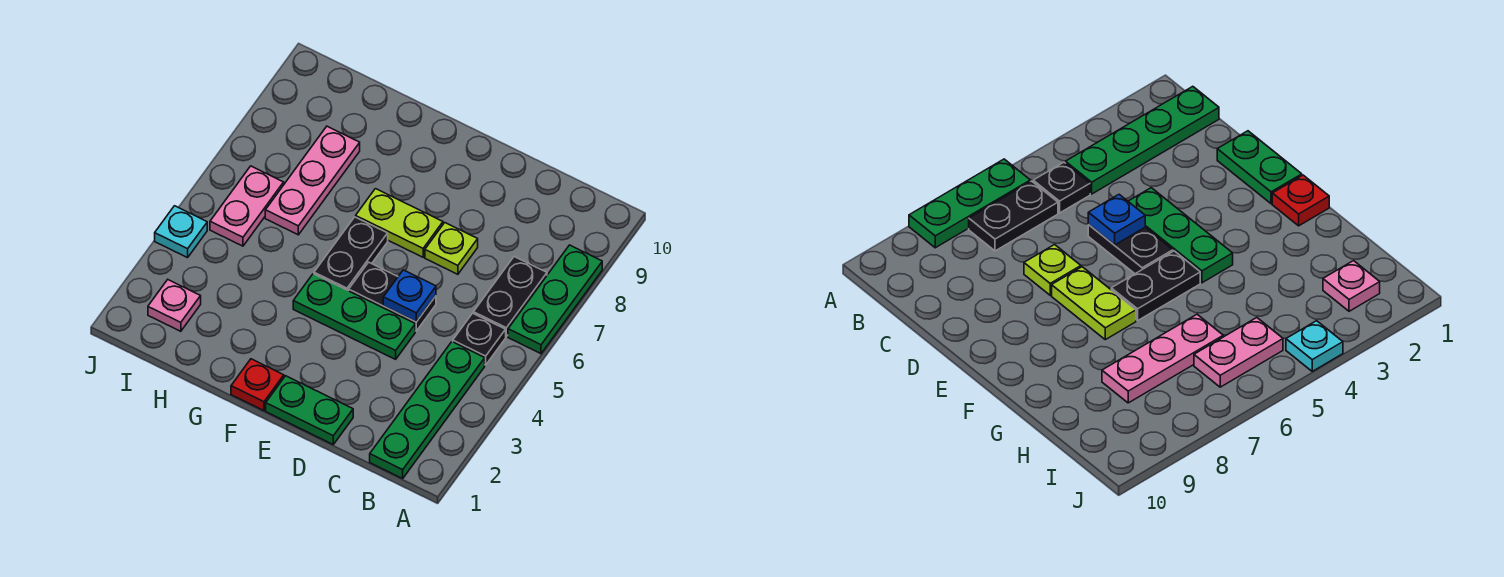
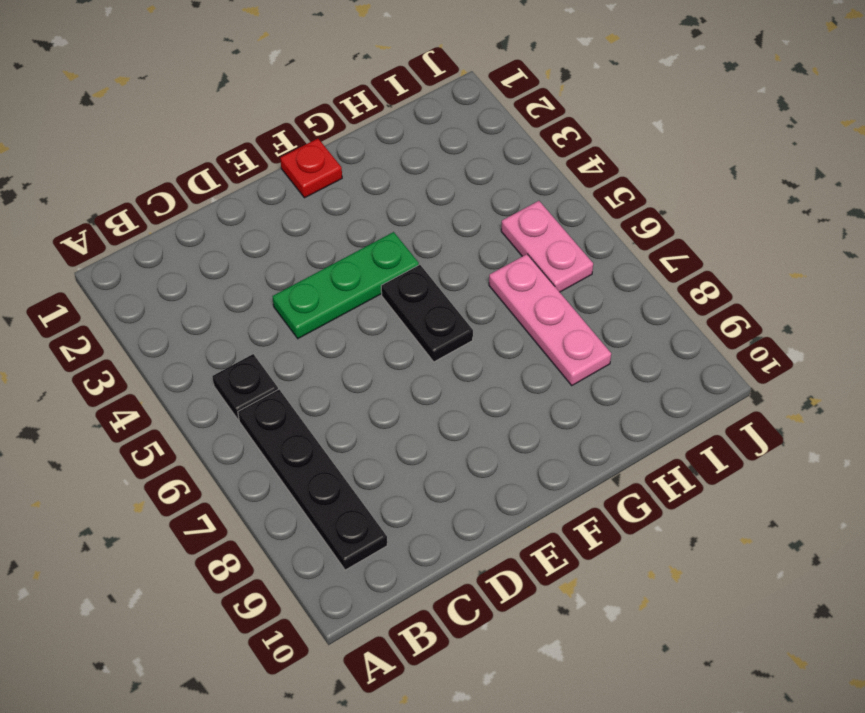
black 1x4 plate [238,389,387,570] -> black 1x2 plate [473,257,547,337]
none -> green 1x3 plate [508,245,602,354]
none -> green 1x4 plate [370,342,485,478]
none -> green 1x2 plate [266,376,353,444]

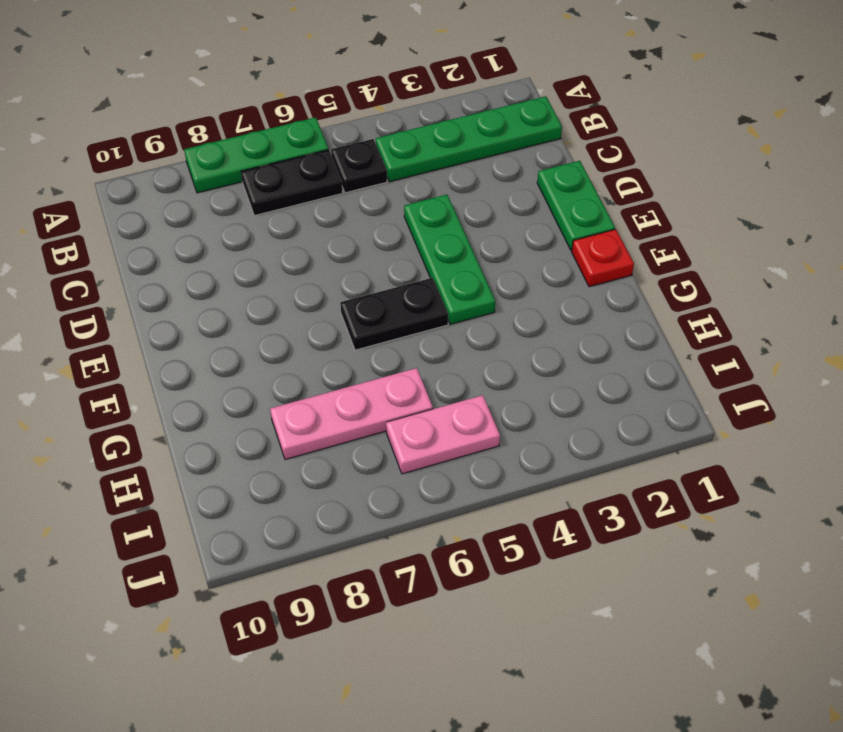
none -> black 1x2 plate [349,262,436,331]
none -> lime 1x1 plate [425,223,478,274]
none -> lime 1x2 plate [356,189,443,257]

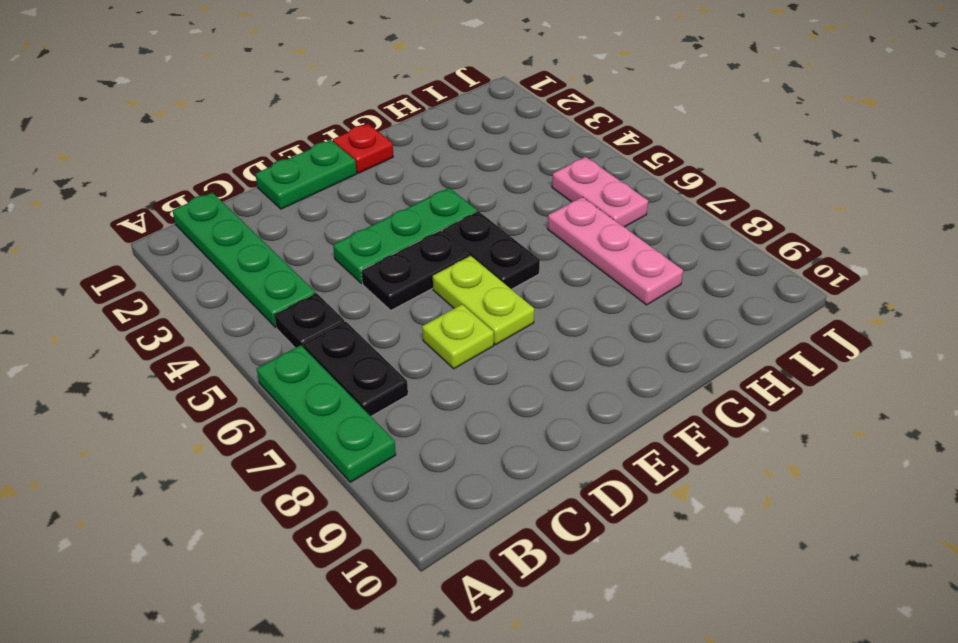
lime 1x2 plate [433,256,534,345] -> lime 1x2 plate turned to [356,189,443,257]
none -> pink 1x1 plate [148,280,201,331]
none -> cyan 1x1 plate [155,206,207,258]
none -> blue 1x1 plate [383,270,436,322]

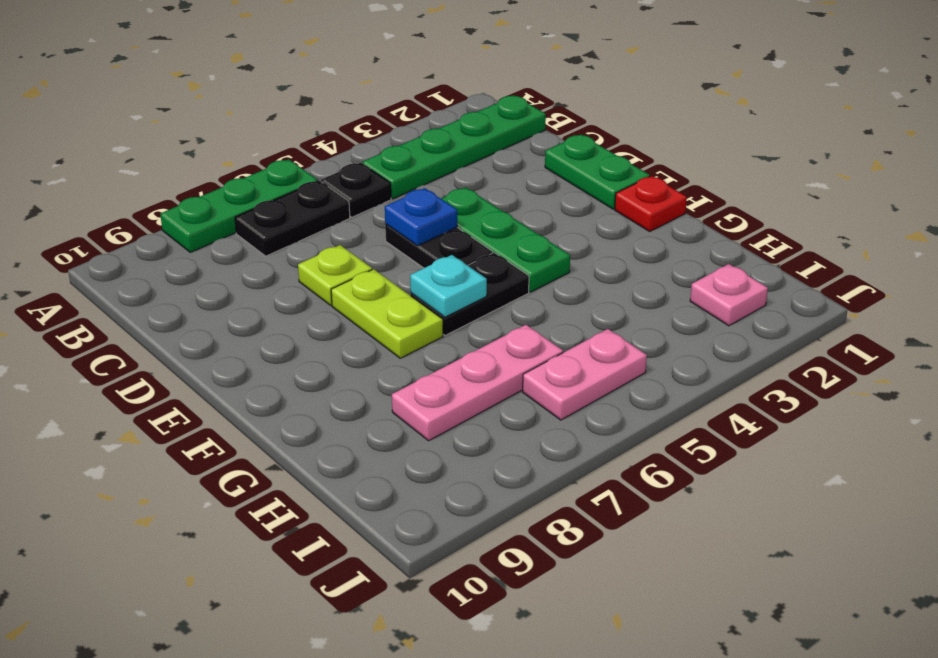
cyan 1x1 plate [410,255,487,317] -> cyan 1x1 plate moved to [155,206,207,258]

